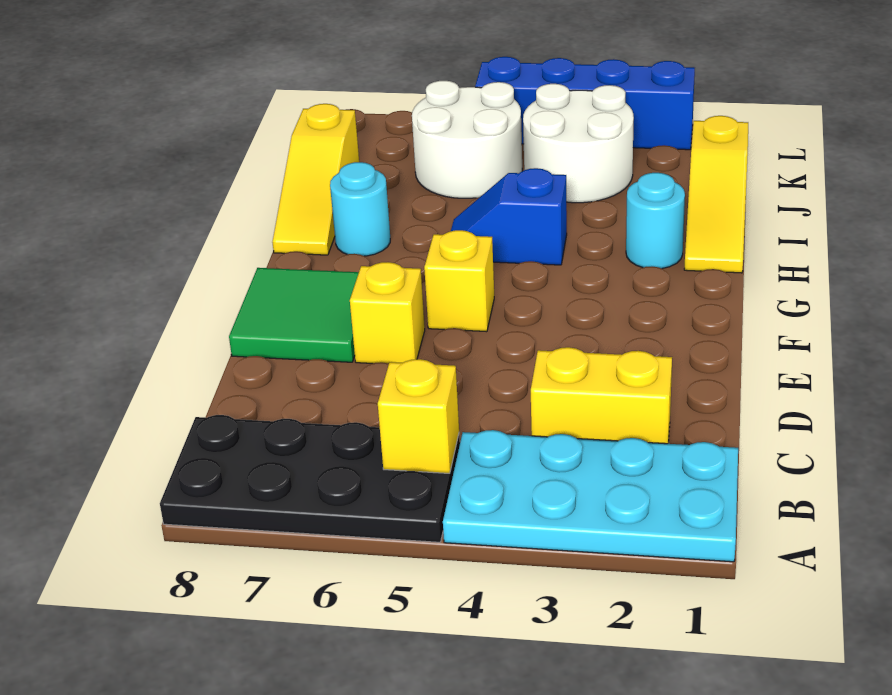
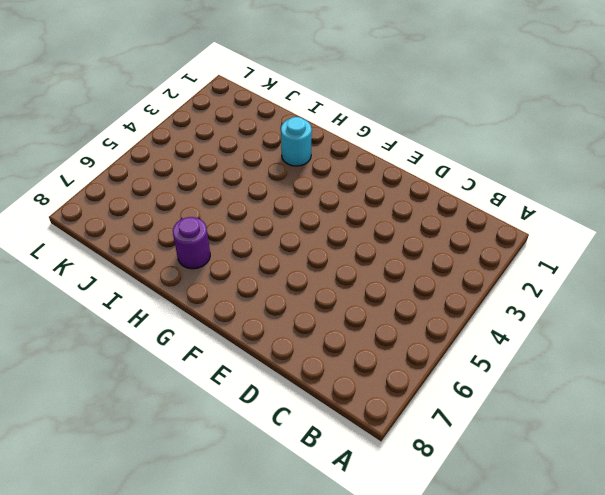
purple 1x1 round brick [173,217,210,269] -> cyan 1x1 round brick [330,162,390,256]
none -> cyan 2x4 plate [443,430,738,562]
none -> black 2x4 plate [160,415,460,542]
none -> yellow 1x2 brick [531,347,672,444]

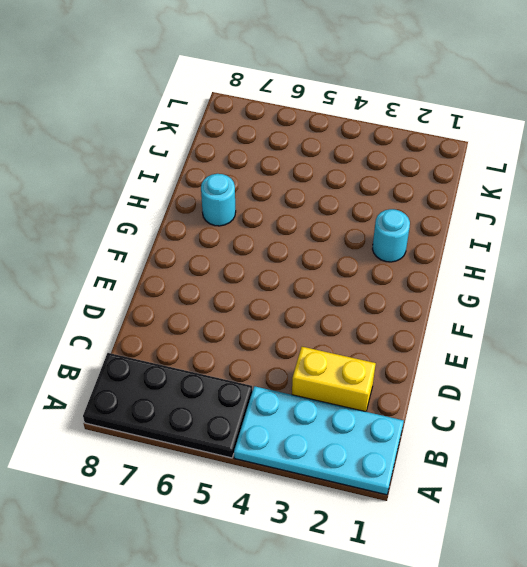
none -> yellow 1x1 brick [350,262,425,363]
none -> green 2x2 tile [229,268,359,362]
none -> yellow 1x1 brick [424,230,494,332]

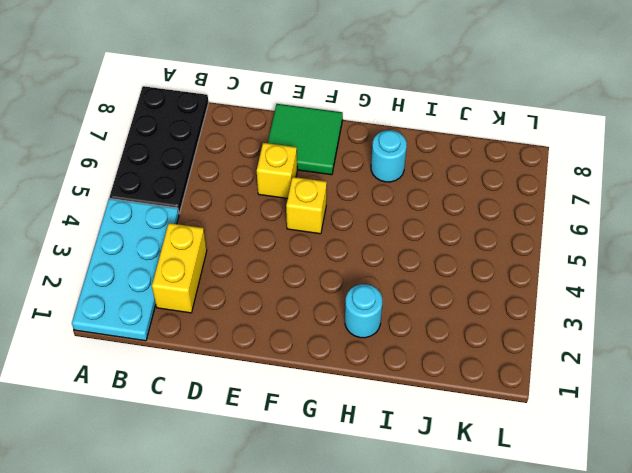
none -> yellow 1x3 slope [684,116,748,273]
none -> blue 1x2 slope [451,168,567,265]
none -> yellow 1x3 slope [272,104,359,255]

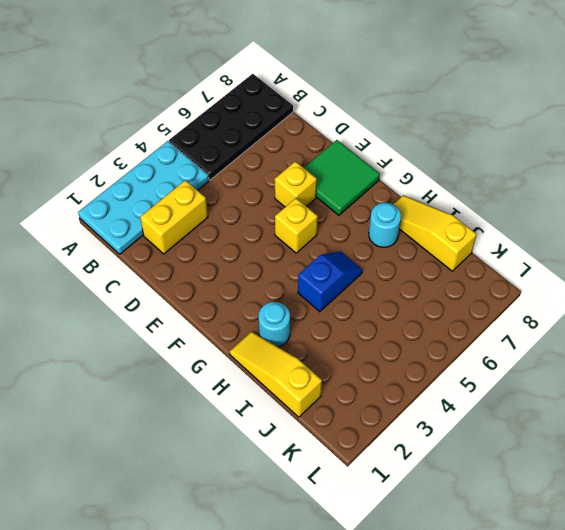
none -> white 2x2 round brick [523,84,634,203]
none -> white 2x2 round brick [412,81,522,198]
none -> blue 1x4 brick [475,57,695,150]

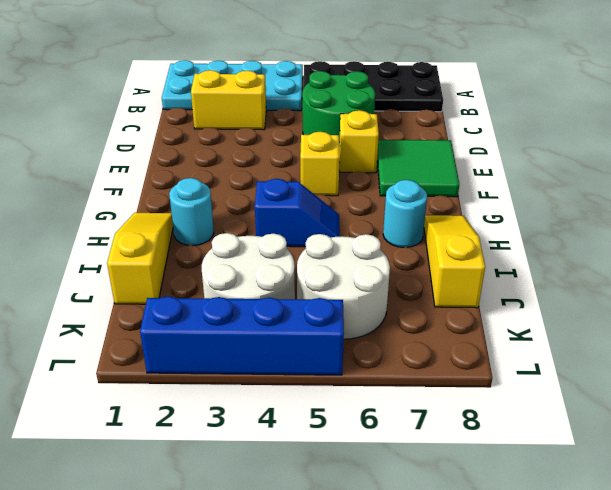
green 2x2 round brick [302,71,375,142] -> none
none -> yellow 1x1 brick [378,359,459,473]

